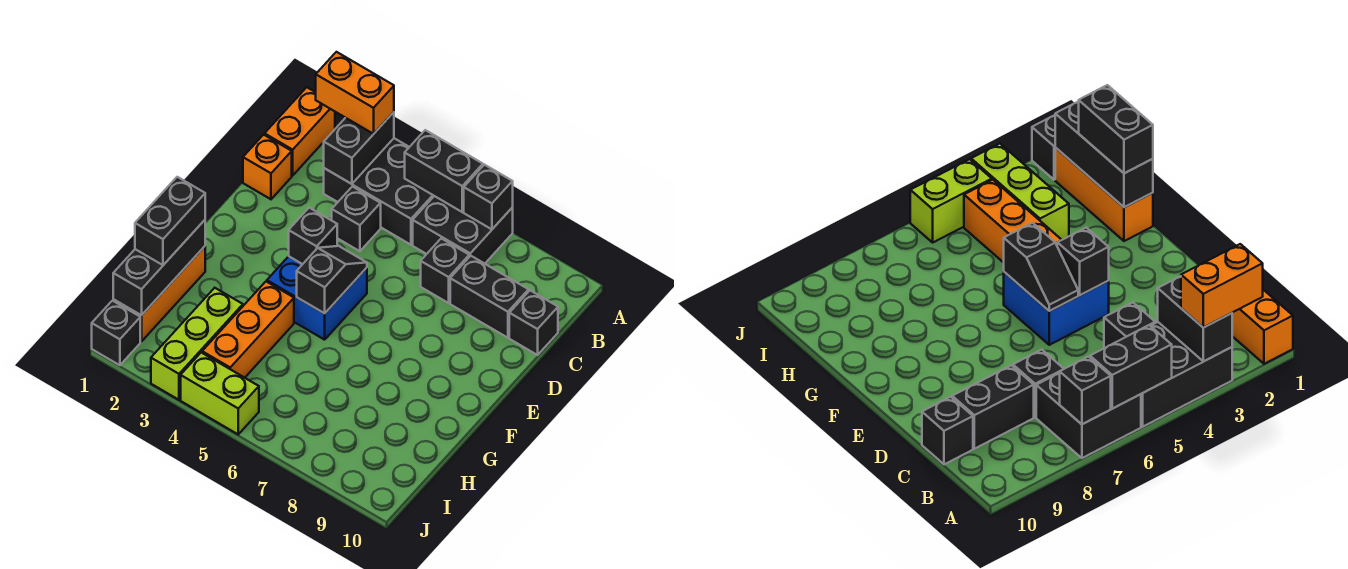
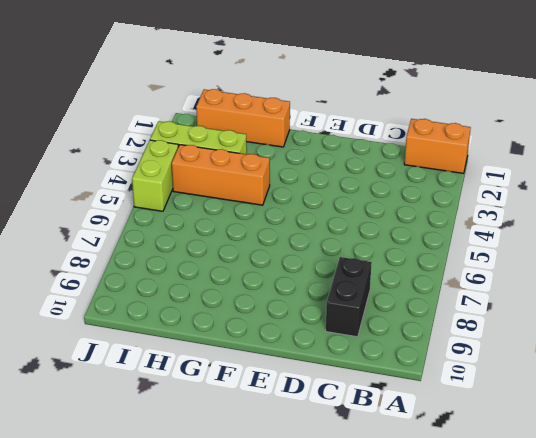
none -> black 2x3 brick [324,138,434,245]
none -> black 2x2 brick [413,196,513,264]
none -> orange 1x1 brick [243,135,292,199]

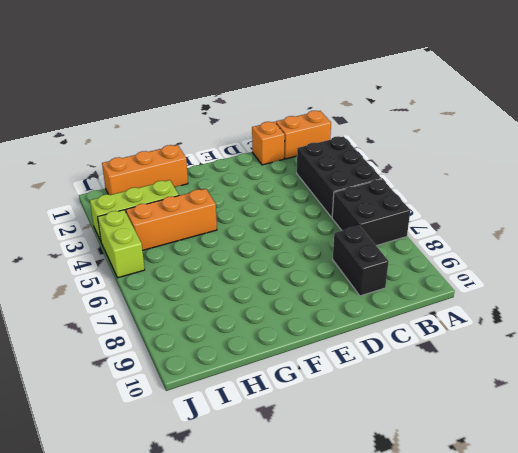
none -> black 1x1 brick [332,187,381,251]
none -> black 1x1 brick [421,238,469,303]
none -> black 1x1 brick [509,290,558,355]

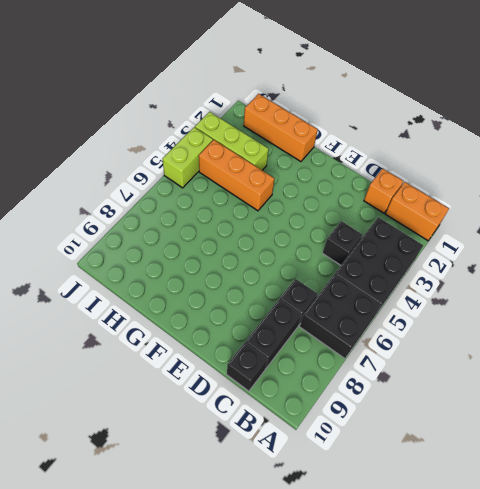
none -> blue 2x2 brick [267,256,367,340]
none -> black 1x1 brick [92,301,140,365]
none -> black 1x2 brick [324,112,394,184]

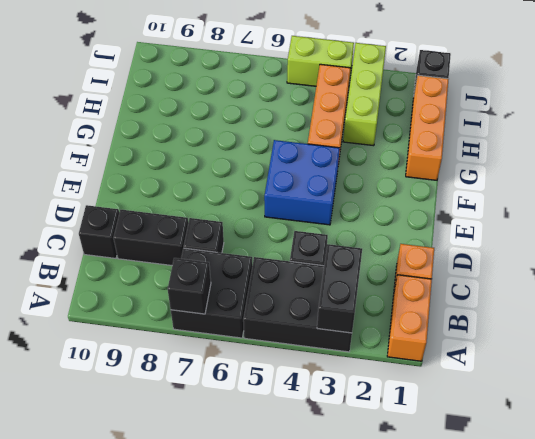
none -> black 1x2 brick [405,130,483,212]
none -> black 1x1 brick [289,208,337,264]
none -> black 1x2 slope [297,246,367,313]

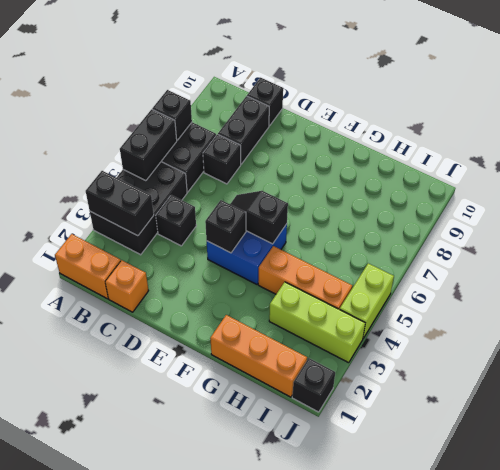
none -> black 1x3 brick [113,220,205,315]
none -> orange 1x2 brick [316,52,394,134]
none -> black 1x2 brick [135,177,205,265]

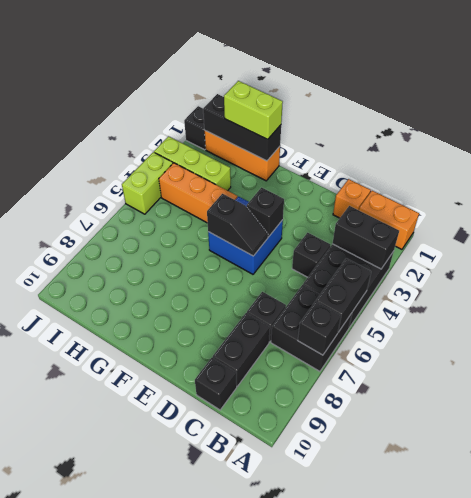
lime 1x2 brick [224,81,283,139] -> black 1x2 brick [135,177,205,265]
none -> orange 1x2 brick [316,52,394,134]

